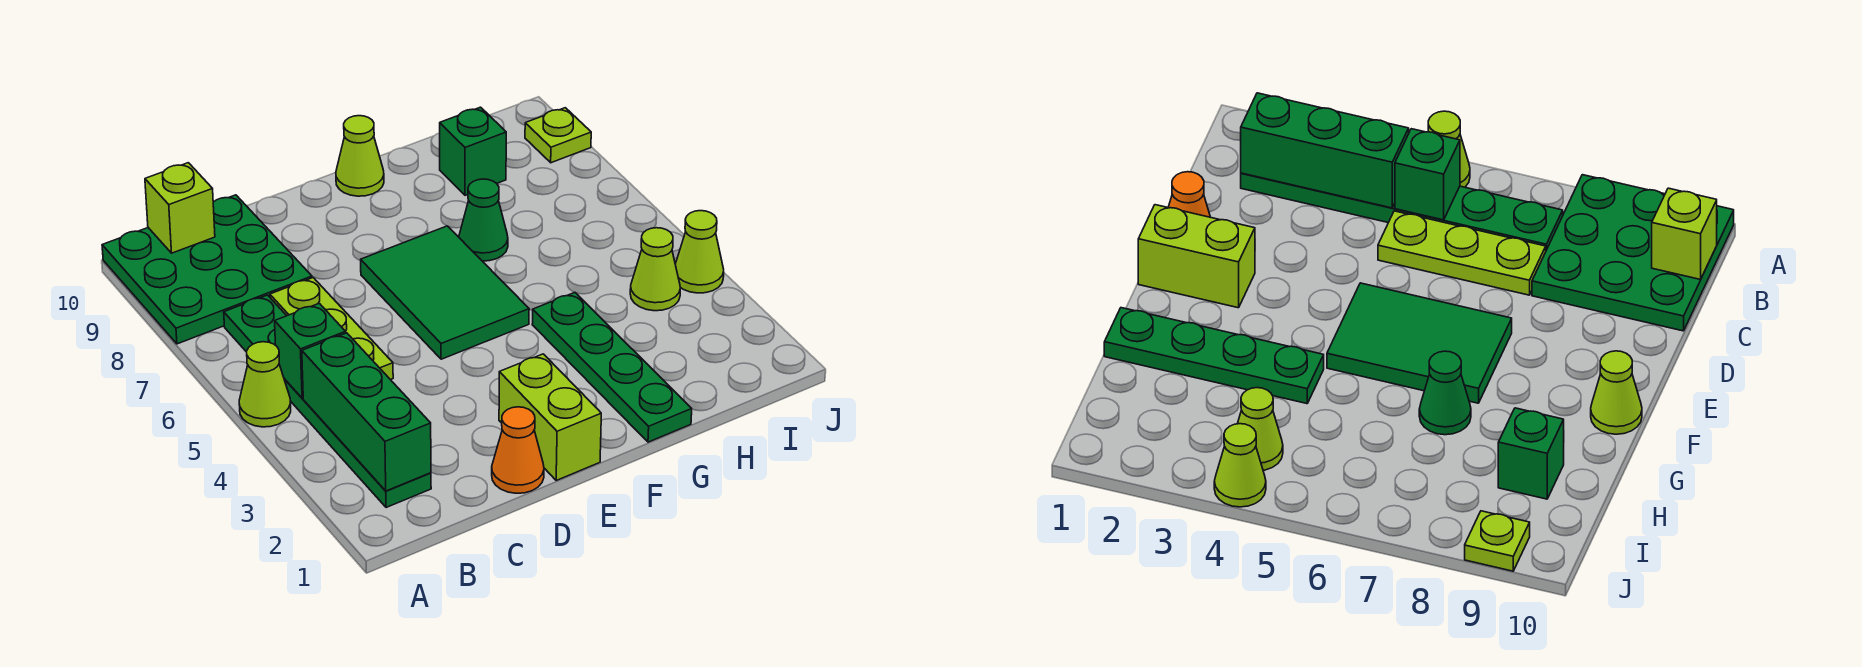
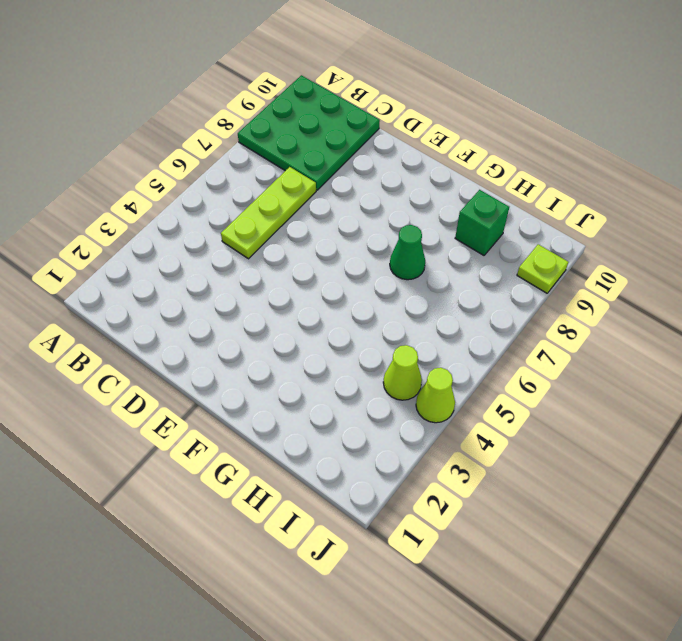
none -> lime 1x1 cone [239,342,291,427]
none -> green 1x6 plate [224,295,431,508]
none -> orange 1x1 cone [492,407,544,493]

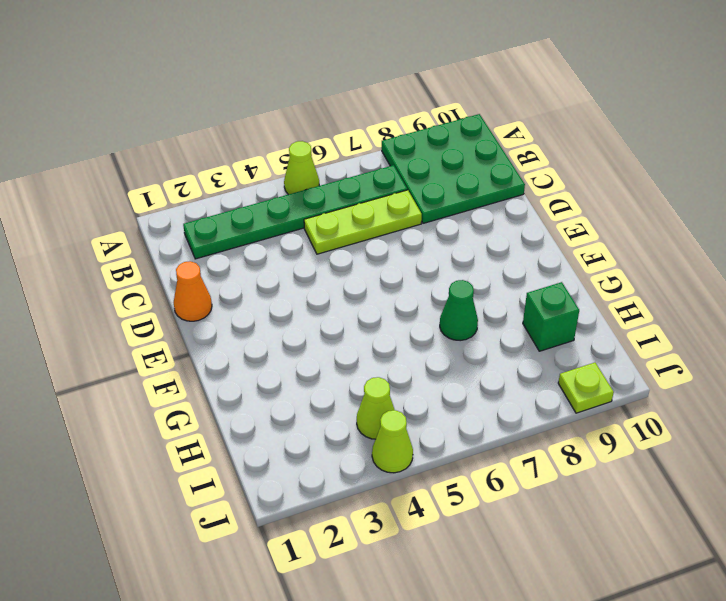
none -> lime 1x2 brick [499,354,601,480]
none -> green 2x3 tile [361,226,529,359]
none -> lime 1x1 cone [336,116,384,196]

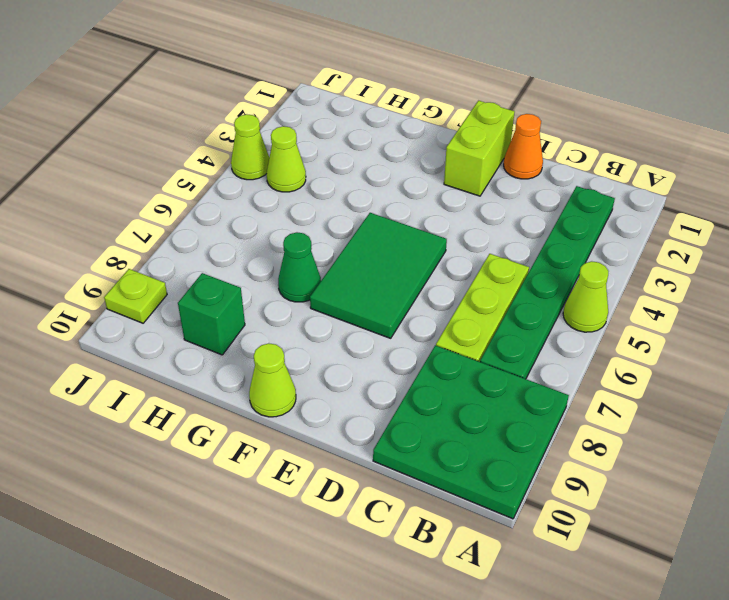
none -> green 1x4 plate [532,292,692,442]
none -> green 1x3 brick [302,333,431,491]
none -> green 1x1 brick [275,303,346,398]

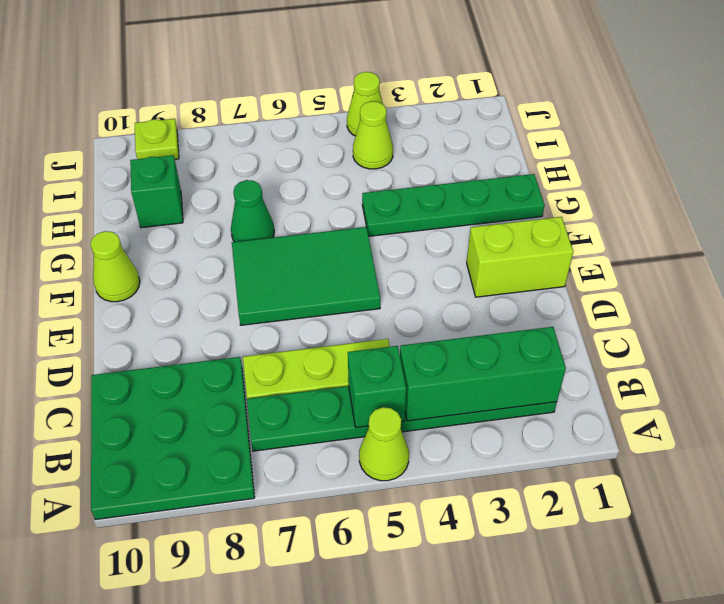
none -> orange 1x1 cone [492,407,544,493]
none -> lime 1x1 brick [145,163,215,253]

